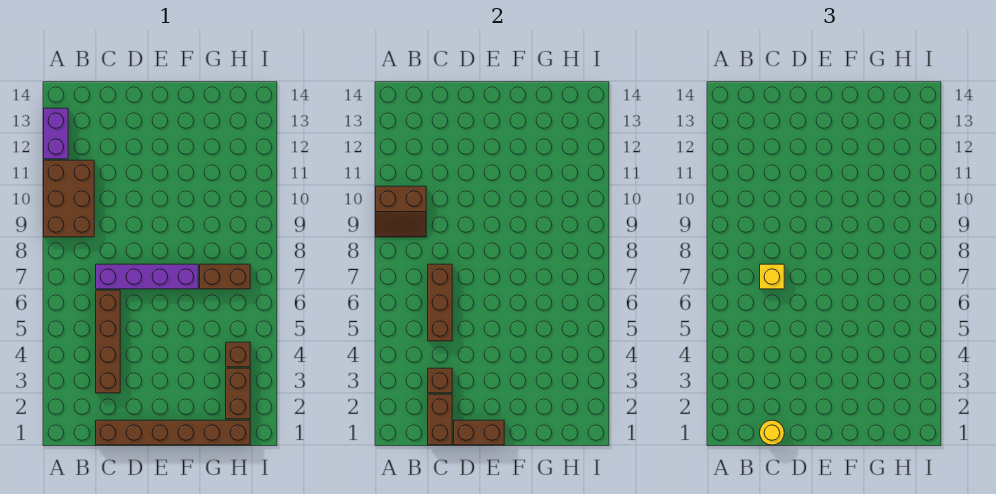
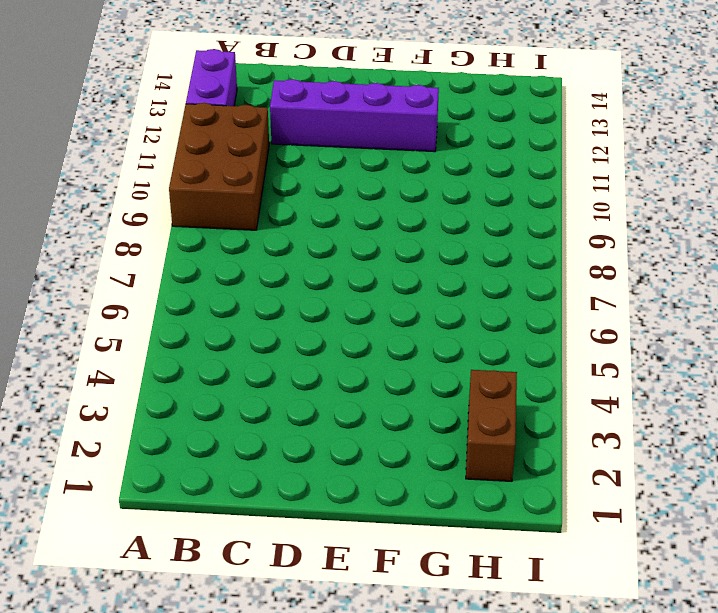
purple 1x4 brick [270,79,439,152] -> purple 1x4 brick moved to [96,264,198,289]
none -> brown 1x6 brick [96,420,250,445]
none -> brown 1x4 brick [96,290,120,393]
none -> brown 1x2 brick [200,264,250,289]

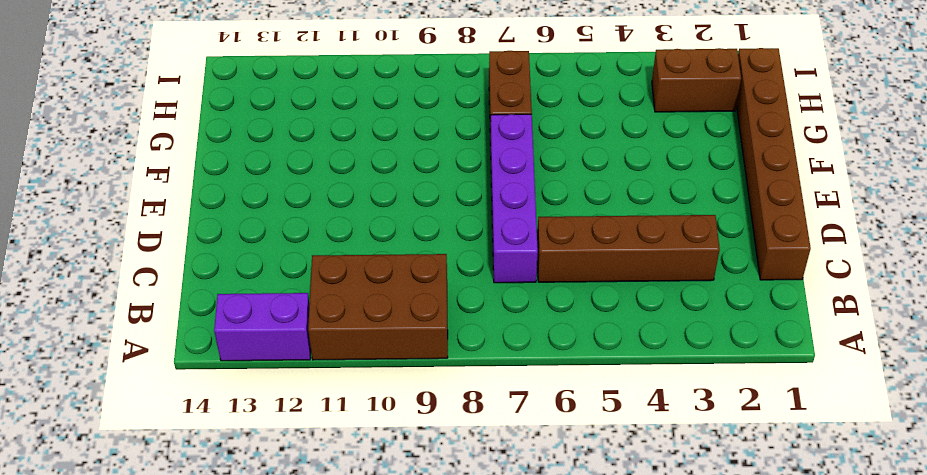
none -> brown 1x1 brick [226,342,250,367]
none -> brown 2x2 slope [376,186,426,237]
none -> brown 1x2 brick [428,394,452,445]

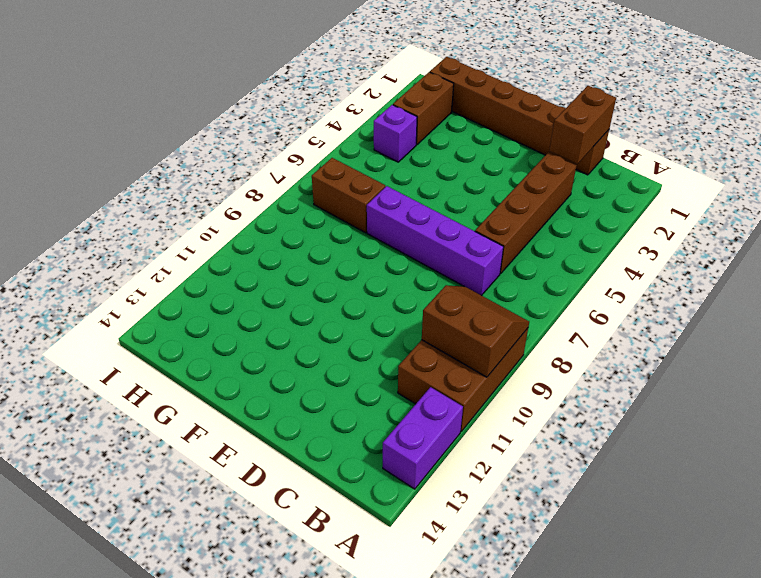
purple 1x1 brick [374,105,417,162] -> brown 1x1 brick [226,342,250,367]
none -> brown 1x1 brick [428,368,452,393]
none -> brown 1x3 brick [428,264,452,341]
none -> brown 1x2 brick [454,420,504,445]

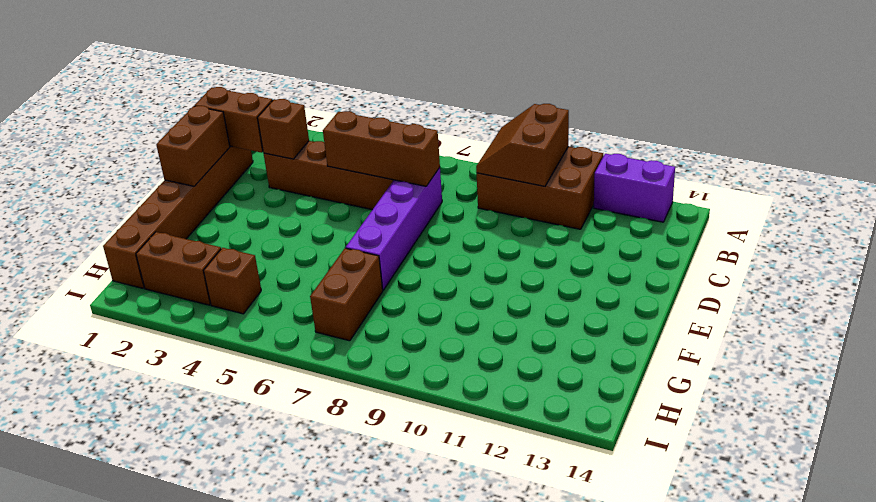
none -> yellow 1x1 round brick [760,420,784,445]
none -> yellow 1x1 brick [760,264,784,289]

